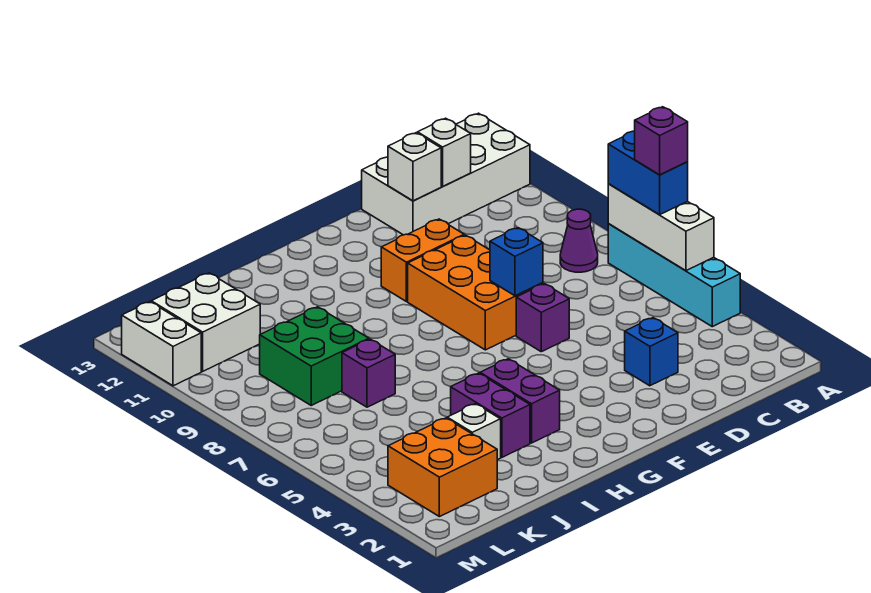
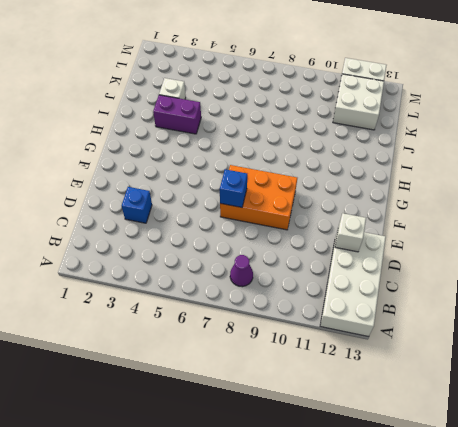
none -> cyan 1x4 brick [608,224,740,327]
none -> purple 1x1 brick [516,284,569,352]
none -> orange 1x2 brick [381,219,464,302]

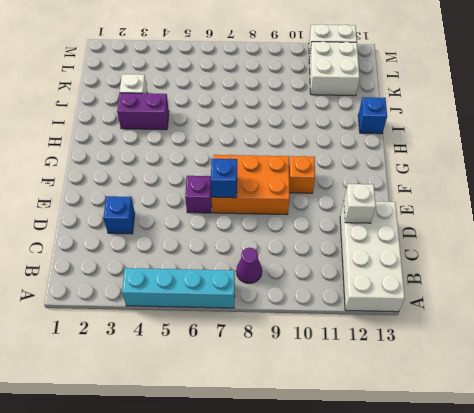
orange 1x1 brick [289,156,315,193] -> orange 1x2 brick [381,219,464,302]
blue 1x1 brick [358,97,387,134] -> none
none -> purple 1x2 brick [480,359,560,443]
none -> purple 1x1 brick [342,339,395,407]
none -> green 2x2 brick [260,307,369,405]

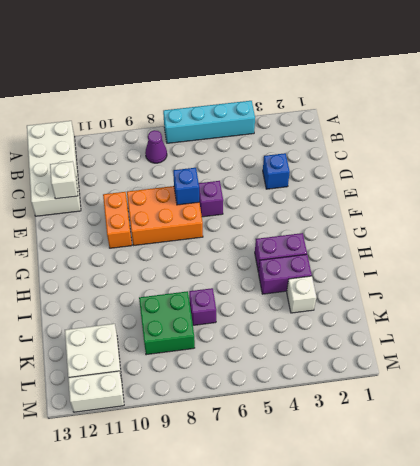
none -> orange 2x2 brick [388,418,497,517]
none -> white 1x3 brick [608,184,714,271]
none -> white 1x1 brick [418,118,471,186]

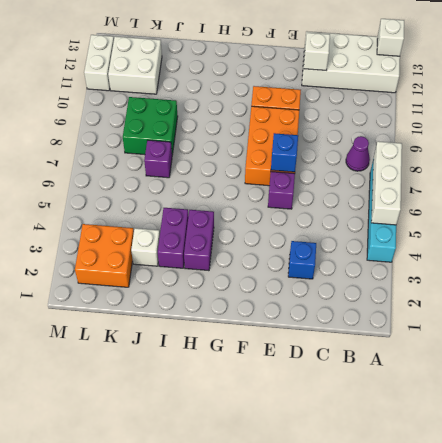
white 1x1 brick [377,19,404,56] -> white 1x1 brick moved to [418,118,471,186]
none -> blue 1x2 brick [608,131,688,215]
none -> purple 1x1 brick [634,107,688,175]

